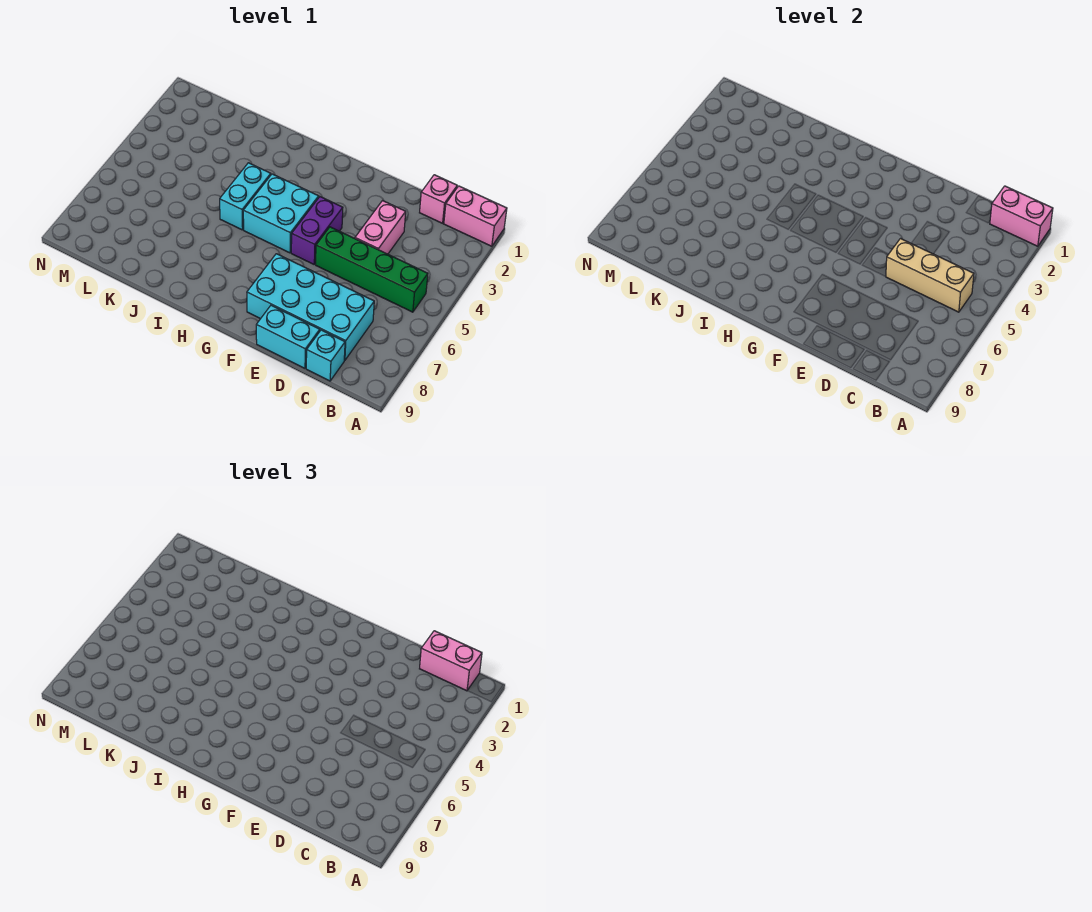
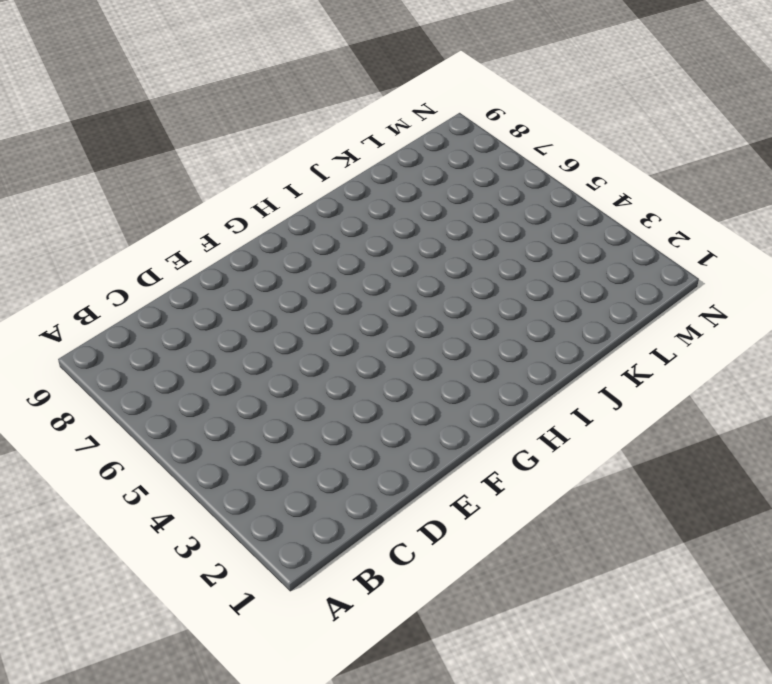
none -> pink 1x2 brick [444,186,507,246]
none -> green 1x4 brick [316,227,428,312]
none -> pink 1x1 brick [420,175,457,223]

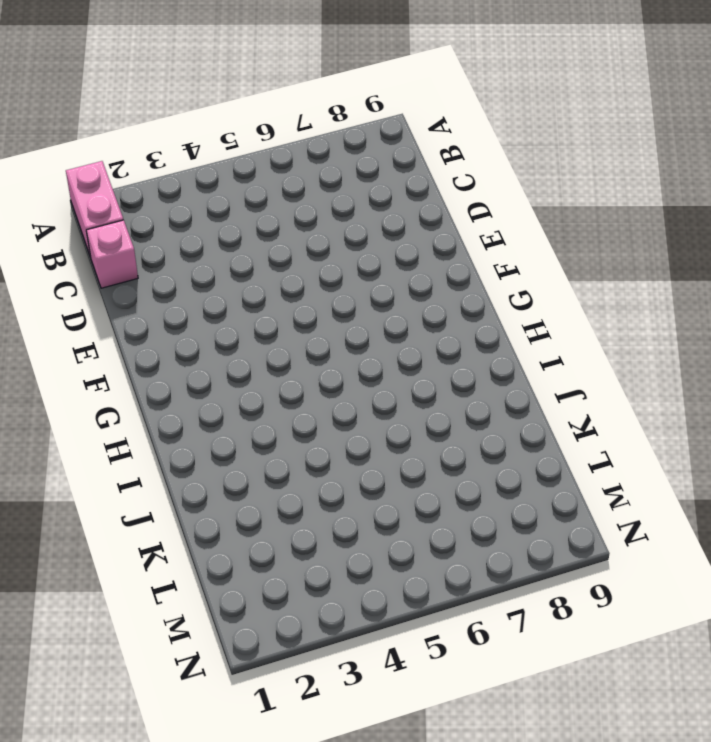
none -> green 1x4 brick [316,227,428,312]
none -> cyan 2x4 brick [247,254,374,360]
none -> cyan 1x1 brick [306,330,345,381]

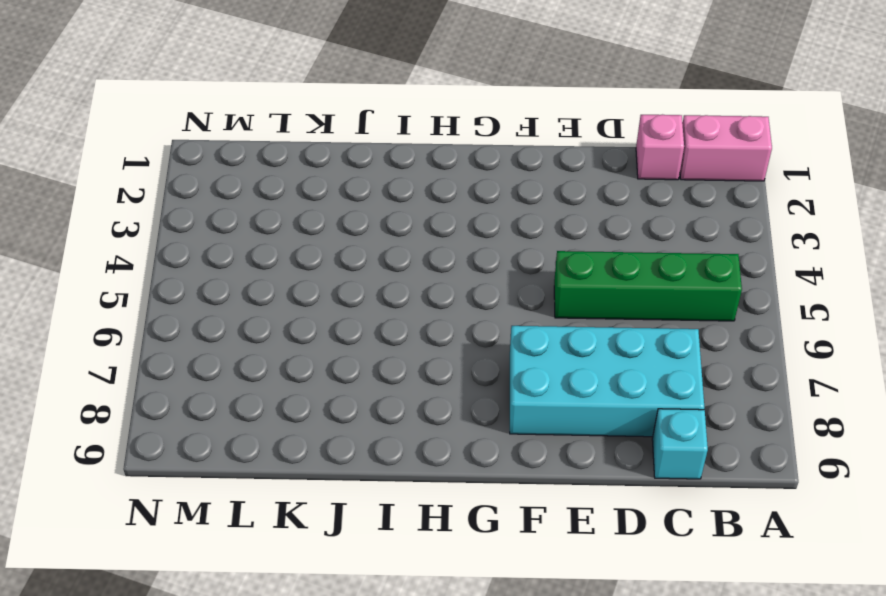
none -> pink 1x2 brick [355,201,406,254]
none -> cyan 1x2 brick [256,305,320,368]
none -> purple 1x2 brick [291,197,343,264]

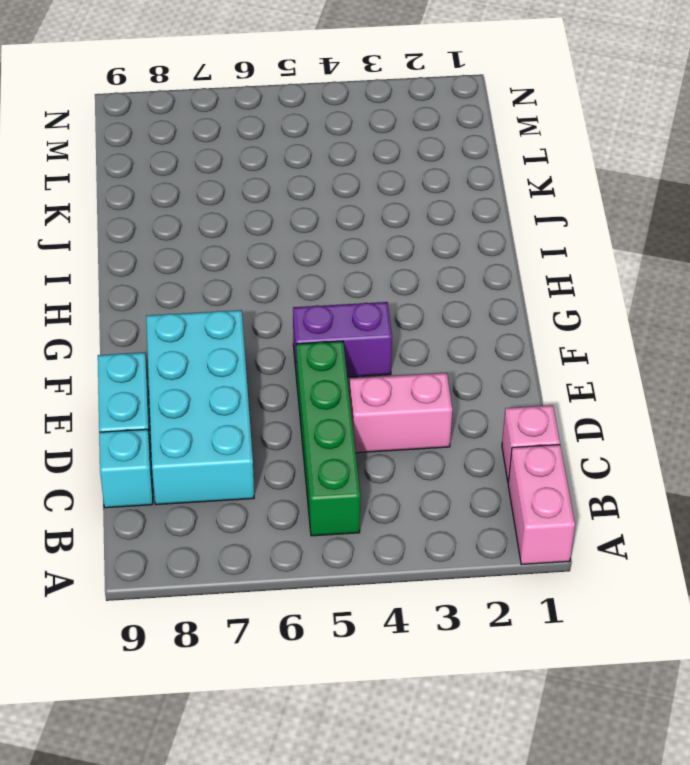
none -> cyan 2x2 brick [243,174,319,253]
none -> cyan 1x2 brick [220,163,271,230]
none -> pink 1x2 brick [990,186,1053,246]

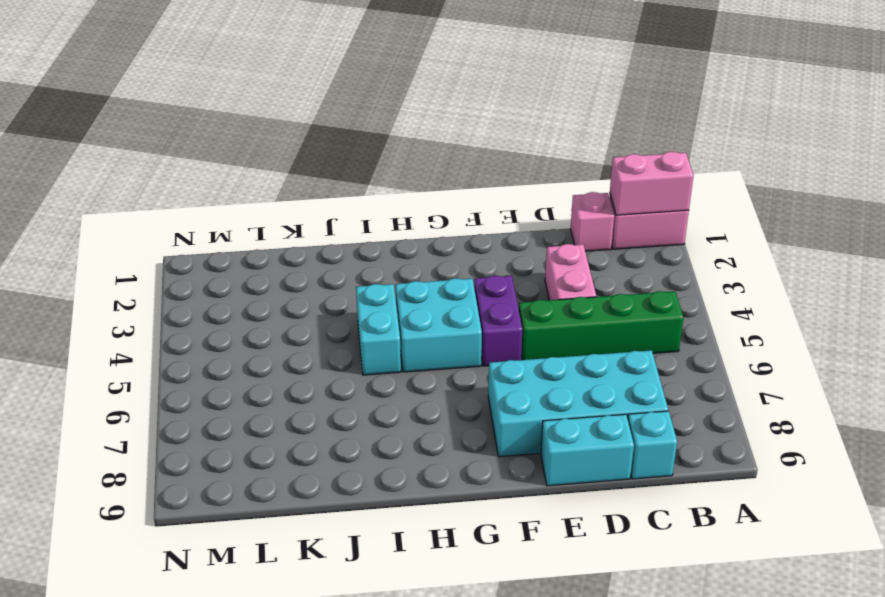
none -> tan 1x3 brick [886,239,974,312]
none -> pink 1x2 brick [420,631,482,691]

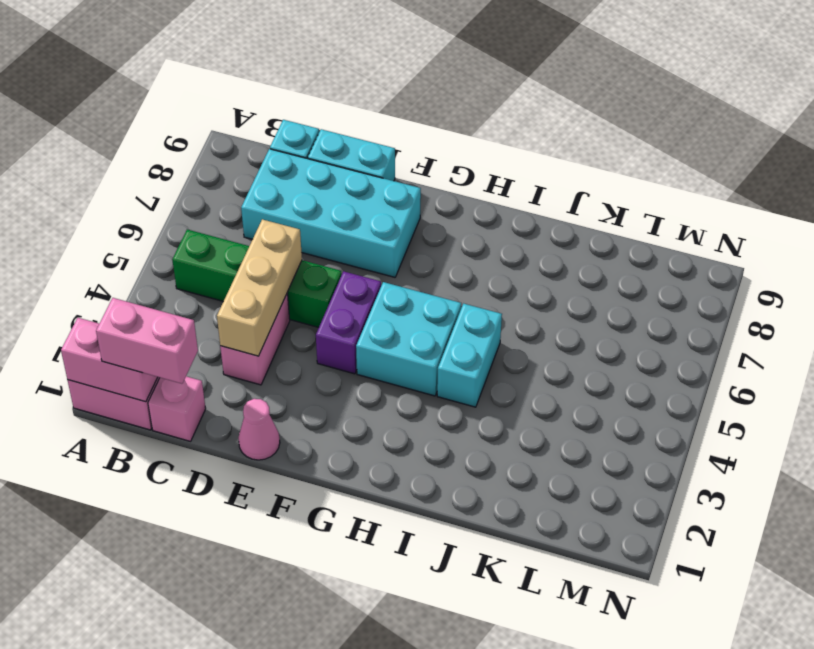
tan 1x3 brick [217,219,302,356] -> tan 1x3 brick turned to [886,239,974,312]
pink 1x1 cone [238,399,280,460] -> none

